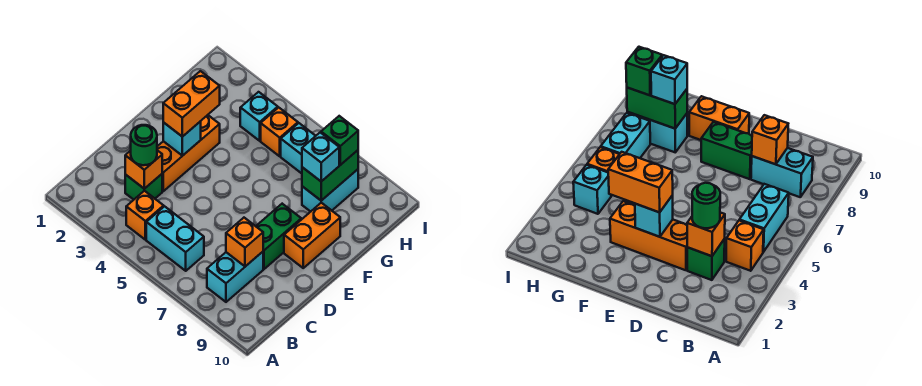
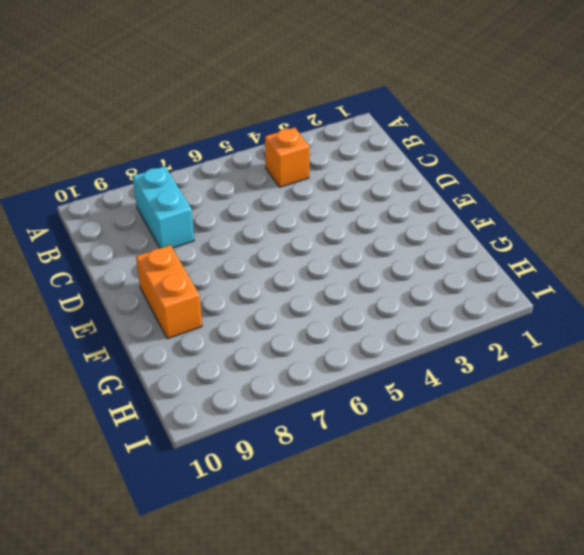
none -> cyan 1x2 brick [146,206,204,271]
none -> green 1x1 brick [125,174,162,200]
none -> orange 1x3 brick [157,115,220,191]

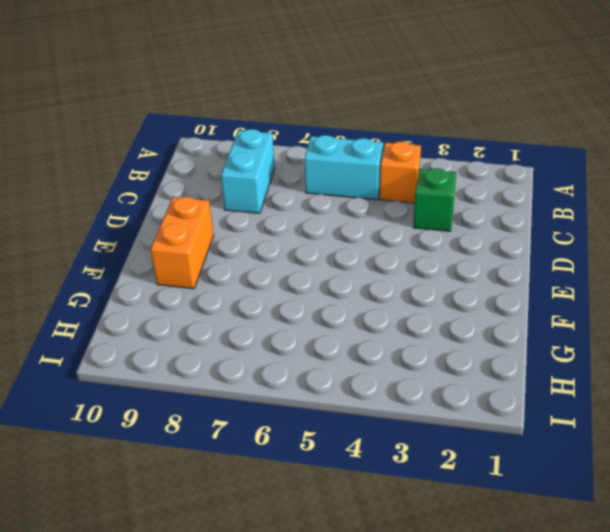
none -> orange 1x3 brick [157,115,220,191]
none -> green 1x2 brick [256,204,301,269]
none -> cyan 1x2 brick [302,169,358,212]

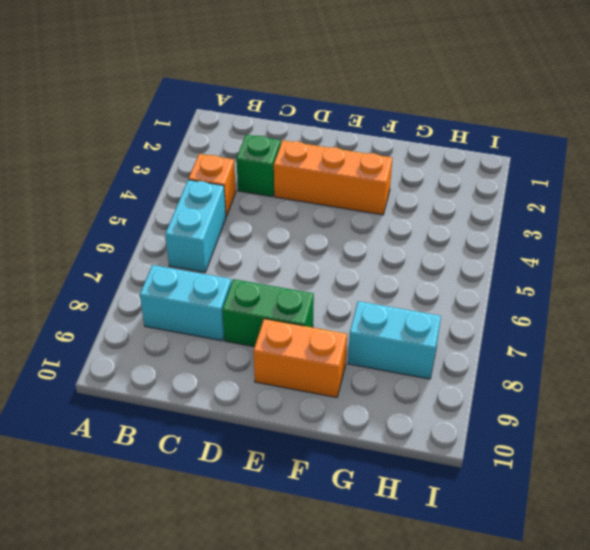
none -> cyan 1x1 brick [240,92,278,141]
none -> orange 1x1 brick [261,107,298,156]
none -> cyan 1x2 brick [281,123,315,173]

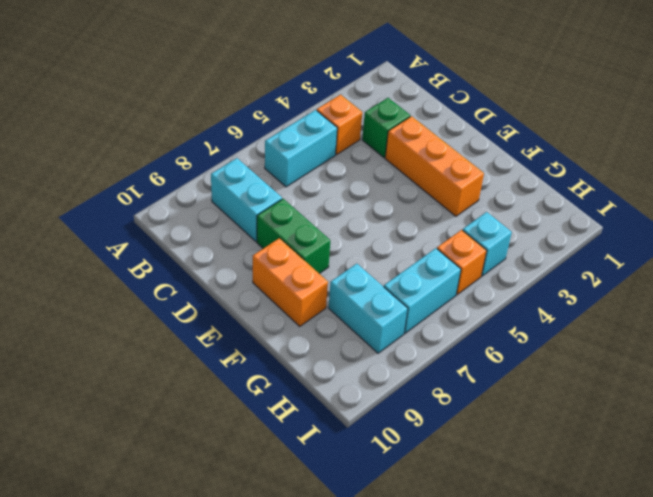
none -> orange 1x1 brick [125,150,162,189]
none -> orange 1x1 brick [226,218,263,266]
none -> cyan 1x1 brick [163,122,201,156]

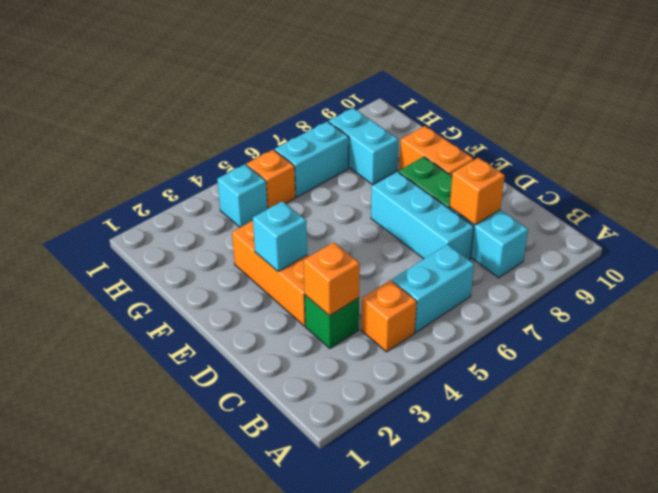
cyan 1x3 brick [371,172,474,260] -> none
none -> green 1x2 brick [302,150,358,201]
none -> green 1x1 round brick [131,125,157,165]
none -> orange 1x2 brick [163,71,220,137]

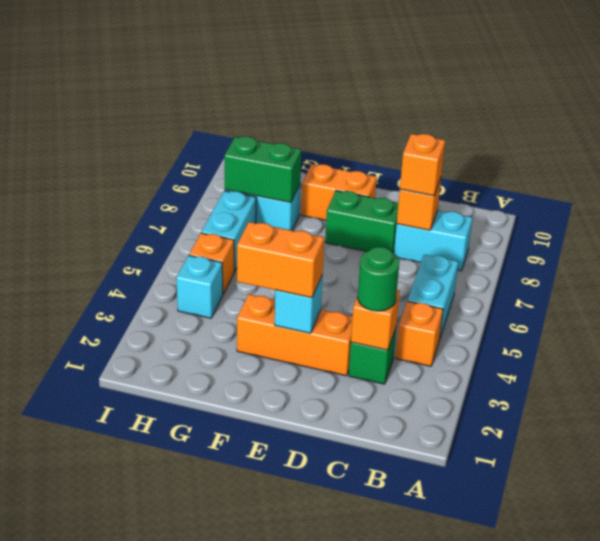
orange 1x1 brick [400,134,445,196] -> none
none -> cyan 1x1 brick [302,132,339,181]
none -> green 1x1 brick [321,116,358,165]

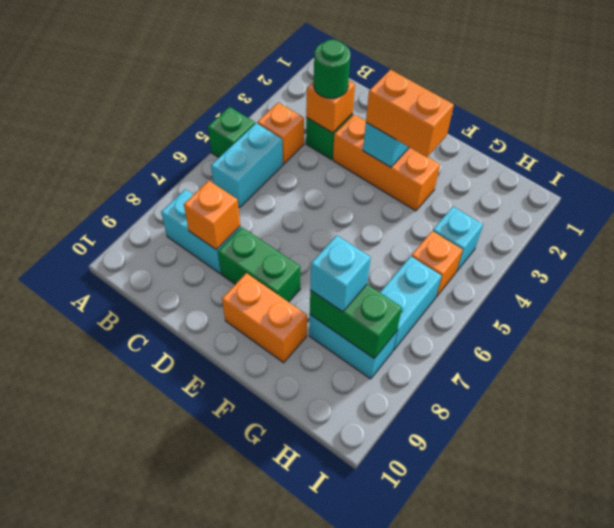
green 1x1 brick [208,107,255,157] -> green 1x1 brick moved to [321,116,358,165]

